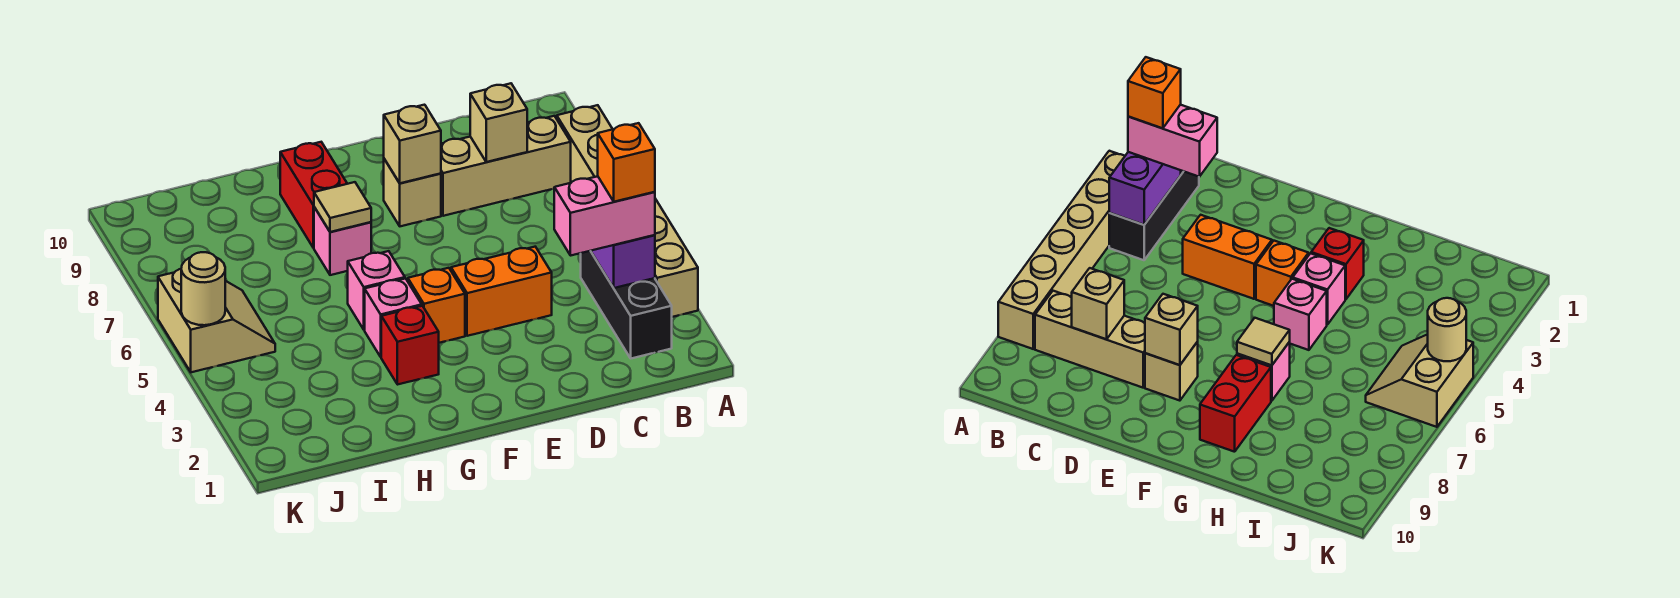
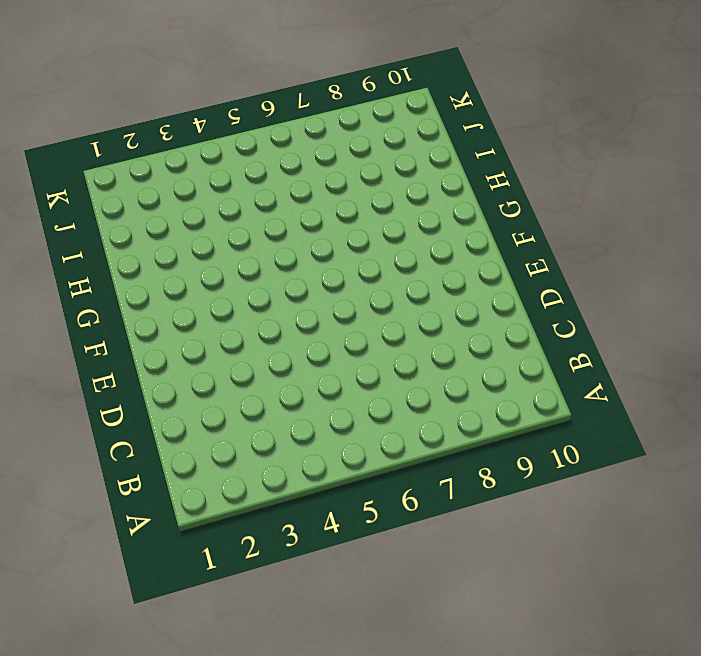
none -> tan 1x6 brick [557,105,698,317]
none -> black 1x3 brick [581,251,672,358]
none -> tan 1x3 brick [441,116,571,216]

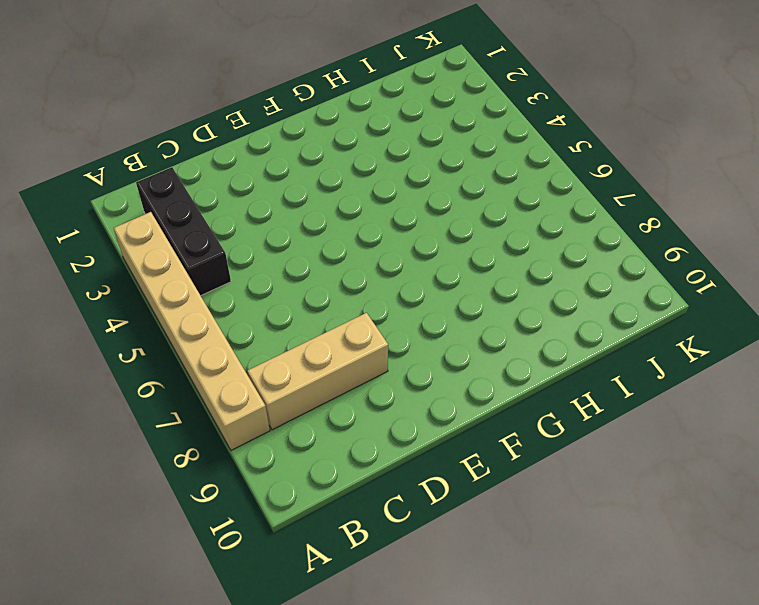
none -> orange 1x2 brick [451,247,552,336]
none -> tan 1x1 brick [384,159,441,226]
none -> orange 1x1 brick [408,268,465,343]

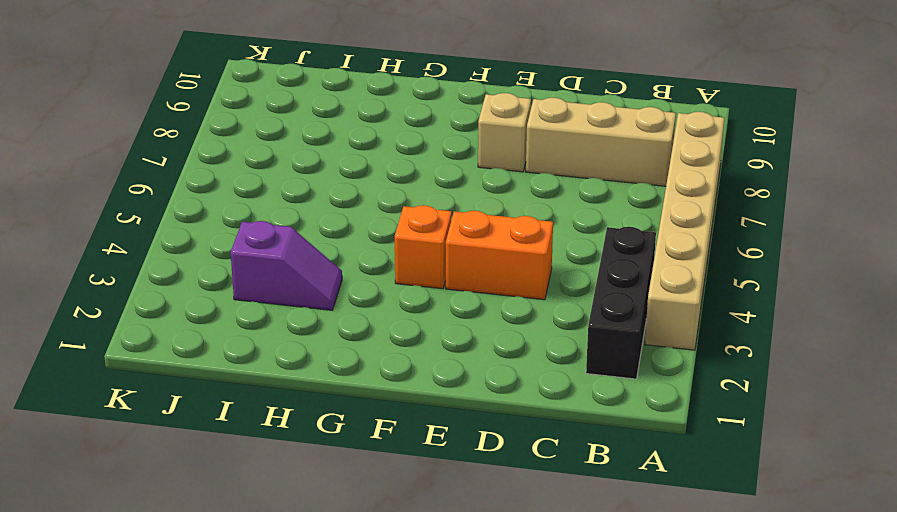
purple 1x2 slope [231,221,342,310] -> none
none -> red 1x1 brick [381,306,439,384]
none -> pink 1x1 brick [365,279,422,357]
none -> pink 1x1 brick [348,251,405,330]

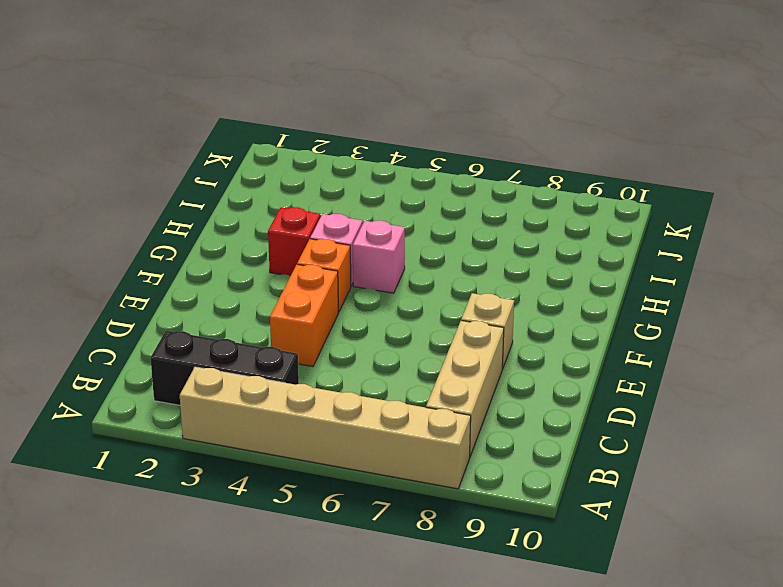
none -> pink 1x1 brick [314,207,371,275]
none -> red 1x2 brick [280,142,347,248]
none -> tan 2x2 slope [158,269,275,372]

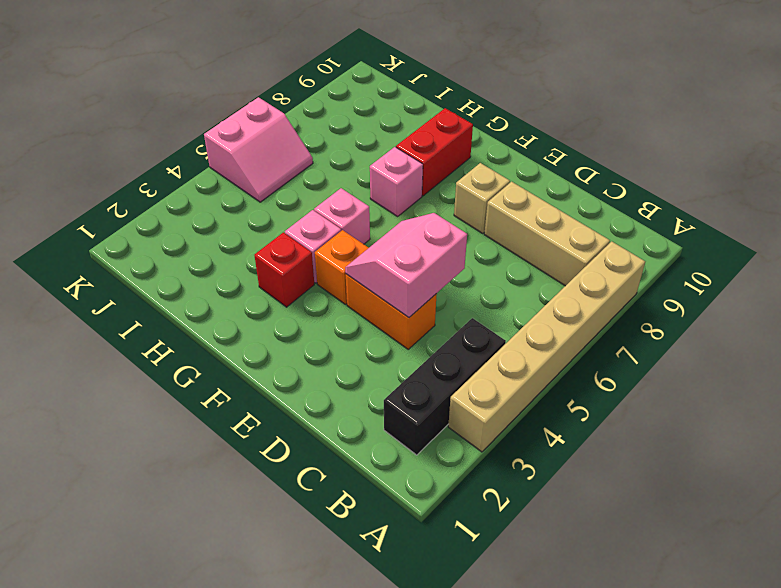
pink 2x2 slope [345,213,467,318] -> none
pink 2x2 slope [204,97,313,202] -> tan 2x2 slope [158,269,275,372]
none -> purple 1x2 brick [591,235,655,288]
none -> tan 1x1 brick [470,83,527,162]
none -> tan 1x1 brick [384,105,441,183]

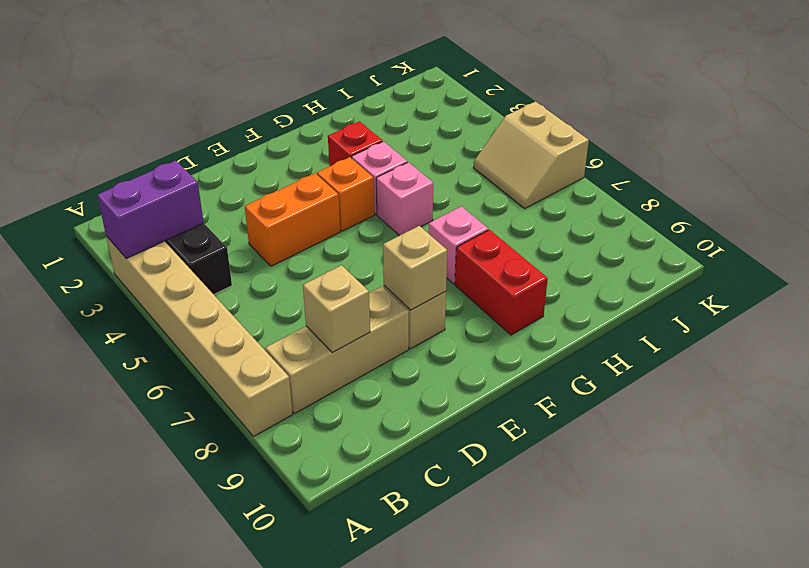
purple 1x2 brick [97,161,204,259] -> purple 1x2 brick turned to [591,235,655,288]
none -> tan 1x1 tile [314,182,371,232]
none -> tan 1x1 round brick [181,252,225,325]
none -> pink 1x2 brick [554,176,655,256]

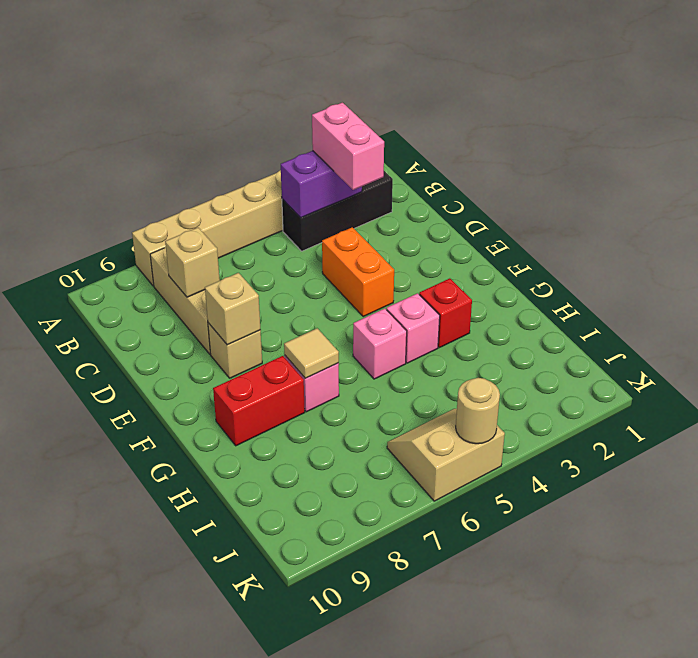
none -> orange 1x1 brick [408,268,465,343]
none -> orange 1x1 brick [598,123,655,202]

